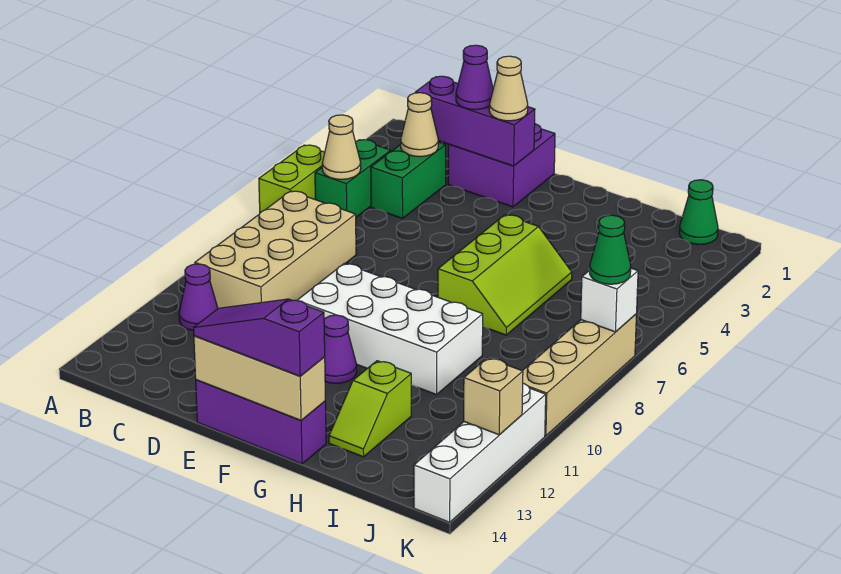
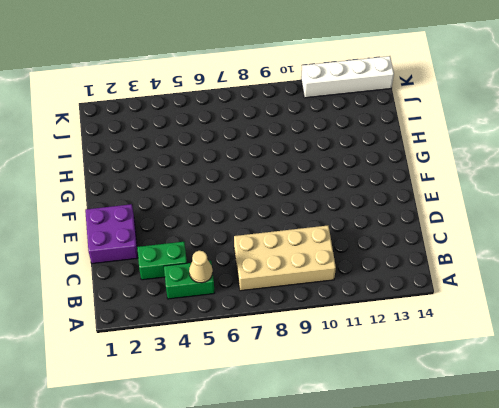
none -> lime 1x2 brick [259,145,325,213]
none -> purple 1x1 cone [179,264,218,330]
none -> white 2x4 brick [297,263,483,395]

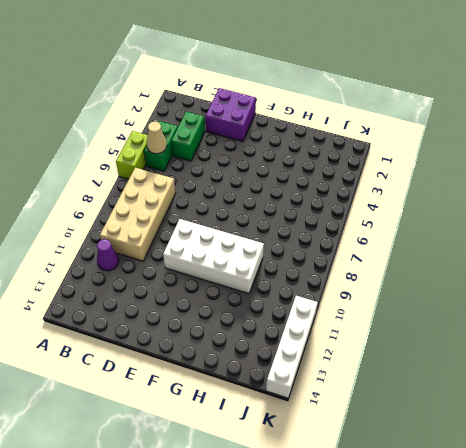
none -> purple 1x3 brick [196,380,326,464]
none -> purple 1x1 cone [324,315,357,383]
none -> lime 2x3 slope [438,215,572,335]

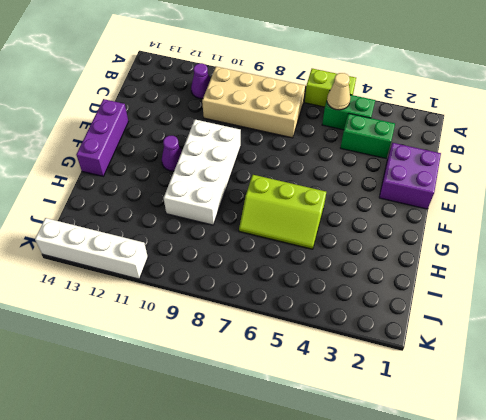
none -> lime 1x2 slope [329,361,411,457]
none -> green 1x1 cone [679,180,718,244]
none -> tan 1x4 brick [523,314,637,436]

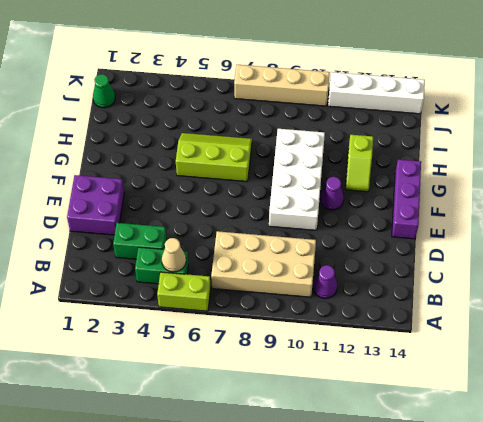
lime 1x2 slope [346,135,373,192] -> lime 1x2 slope turned to [329,361,411,457]
none -> purple 1x3 brick [415,76,535,166]
none -> tan 1x1 cone [401,93,438,157]
none -> tan 1x3 brick [194,336,325,420]

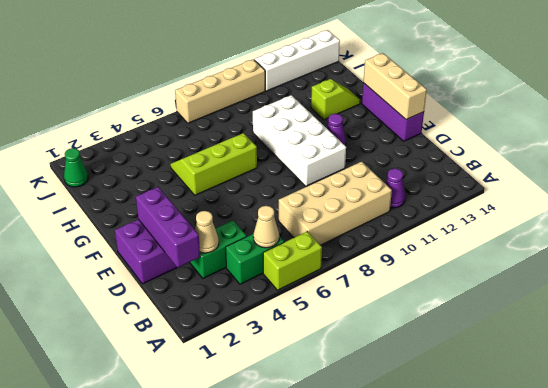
none -> white 1x1 brick [581,268,638,332]
none -> tan 1x1 brick [464,358,523,435]
none -> purple 1x1 cone [456,45,493,110]

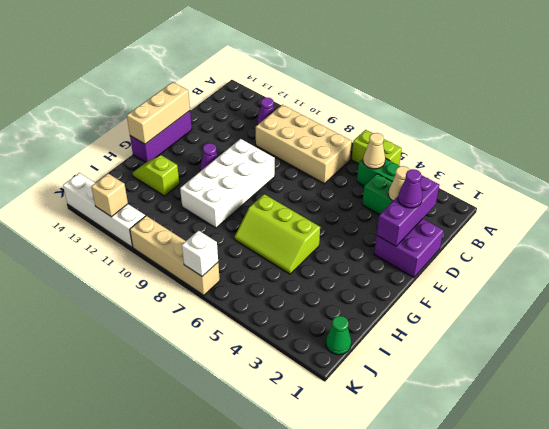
none -> tan 1x1 cone [489,56,528,121]
none -> purple 1x3 slope [194,299,325,376]
none -> green 1x1 cone [590,215,631,284]

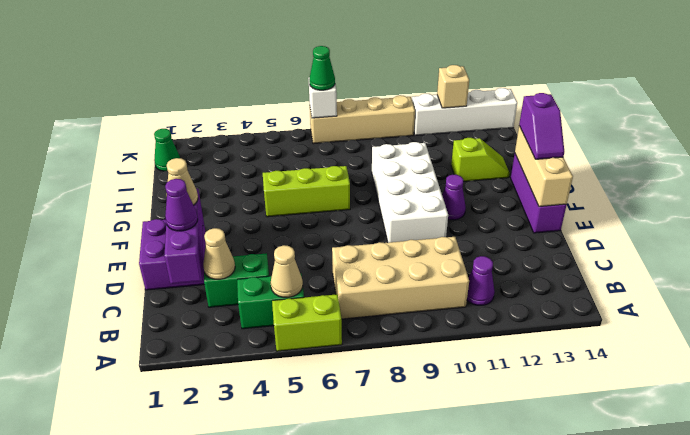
purple 1x2 slope [519,93,564,159] -> purple 1x3 slope [194,299,325,376]

